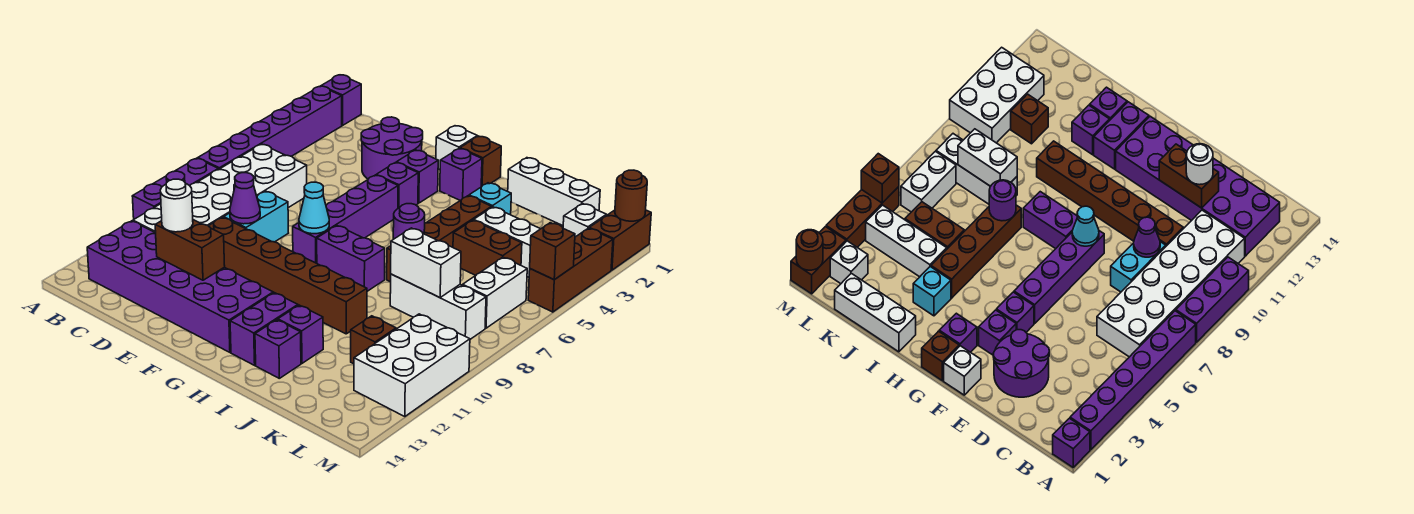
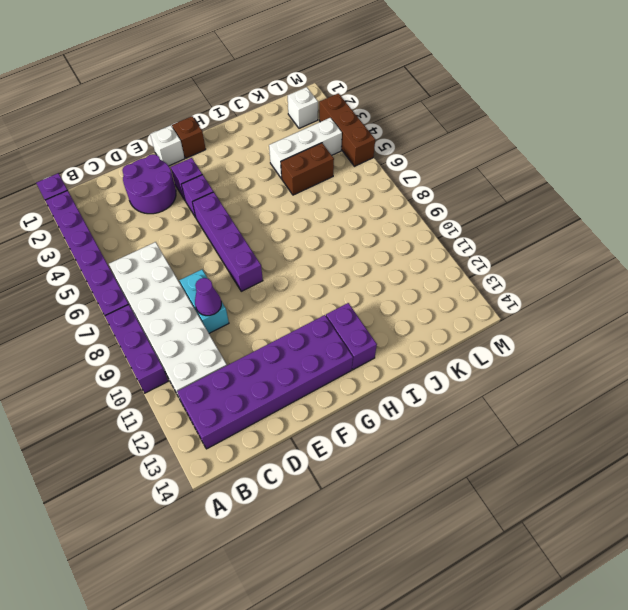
none -> brown 1x6 brick [209,217,367,334]
none -> purple 1x1 brick [440,148,482,200]
none -> purple 1x2 brick [317,226,385,291]
none -> white 1x3 brick [508,158,600,225]

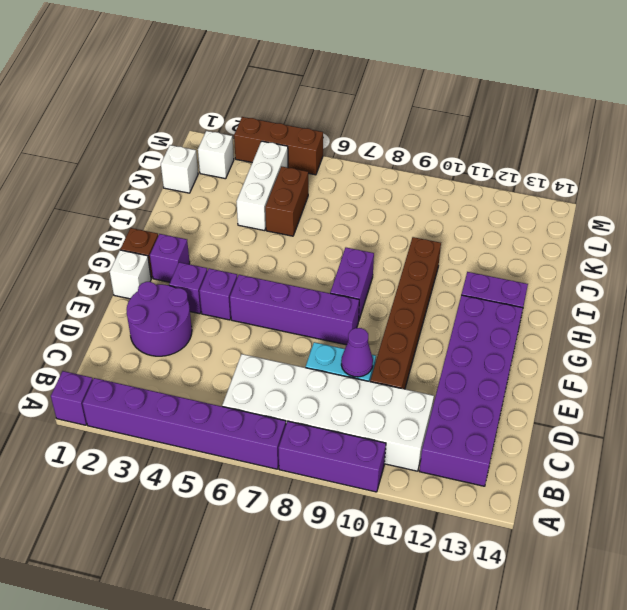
white 1x1 brick [161,145,198,193] -> white 1x3 brick [508,158,600,225]
none -> cyan 1x1 brick [469,183,511,215]
none -> brown 1x4 brick [387,196,492,282]
none -> purple 1x1 brick [278,305,323,363]
none -> purple 1x1 brick [255,320,301,379]

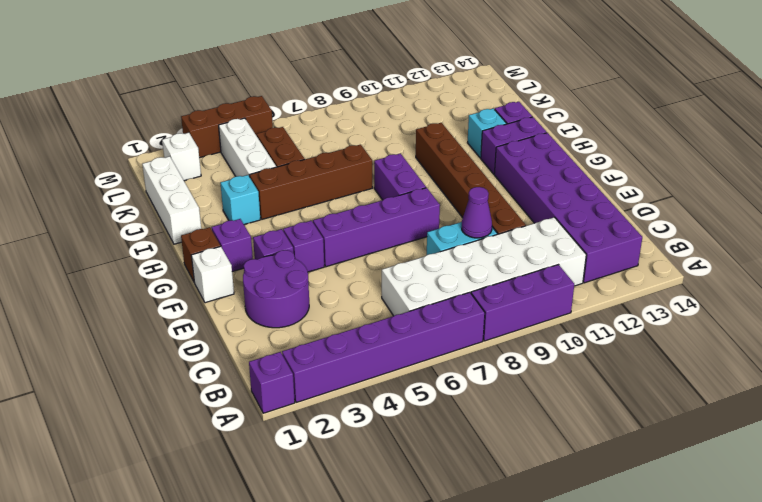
cyan 1x1 brick [468,108,507,158] -> purple 1x1 brick [278,305,323,363]
none -> white 1x3 brick [390,274,486,339]
none -> brown 1x1 brick [351,316,396,364]
none -> white 1x2 brick [463,257,527,328]
none -> white 2x3 brick [354,314,470,417]

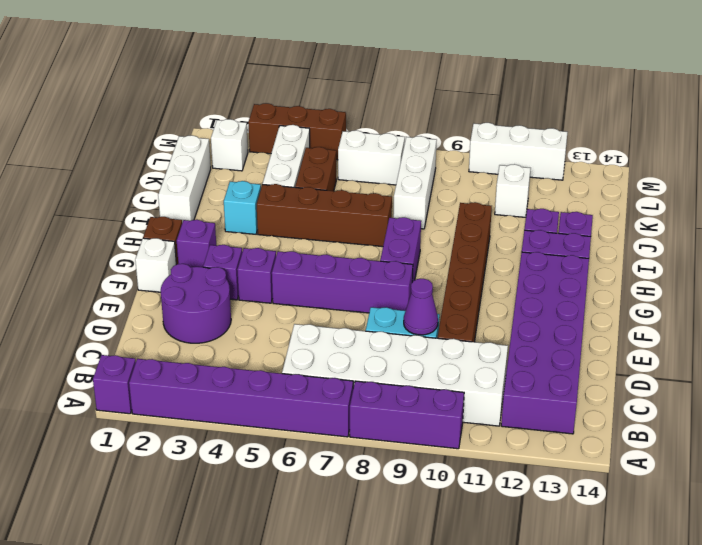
white 1x1 brick [495,164,531,217] -> brown 1x1 brick [351,316,396,364]
white 1x3 brick [469,123,567,180] -> white 2x3 brick [354,314,470,417]
none -> brown 1x2 brick [589,210,651,270]
none -> brown 1x2 brick [155,220,225,280]
none -> cyan 1x1 cone [299,182,329,234]
none -> purple 1x1 round brick [393,204,425,239]

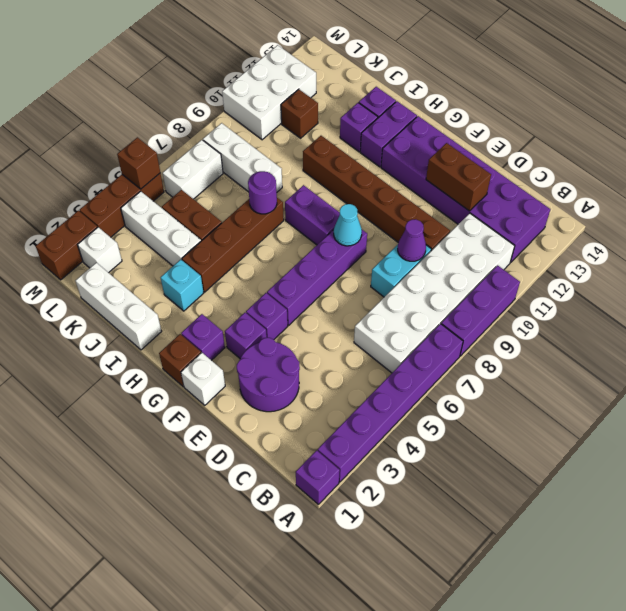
none -> white 1x2 brick [391,228,461,298]
none -> brown 1x1 round brick [615,170,647,221]
none -> white 1x1 round brick [160,179,193,232]

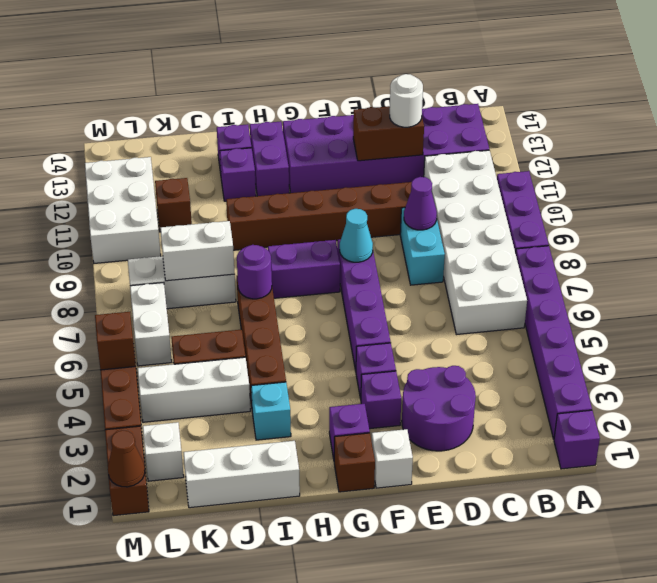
brown 1x1 cone [108,430,145,487] -> brown 1x1 round brick [615,170,647,221]

